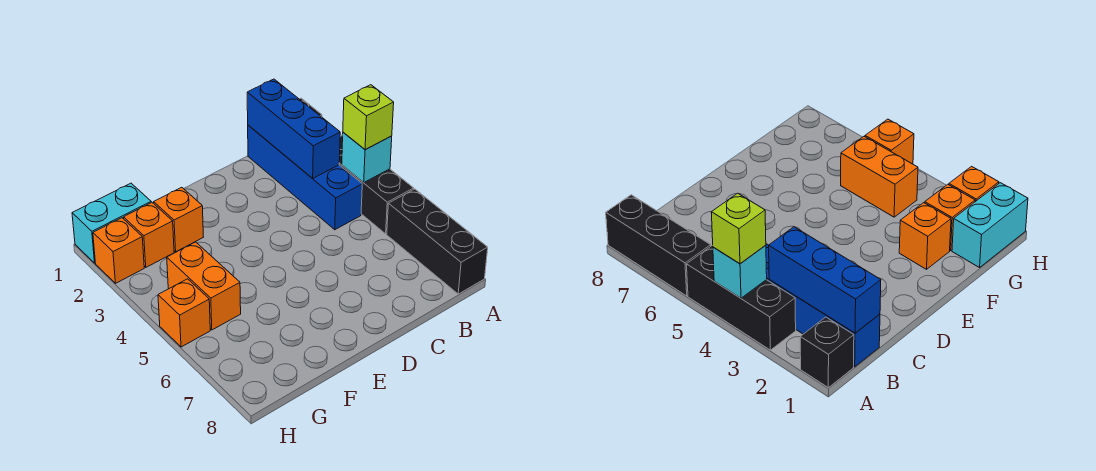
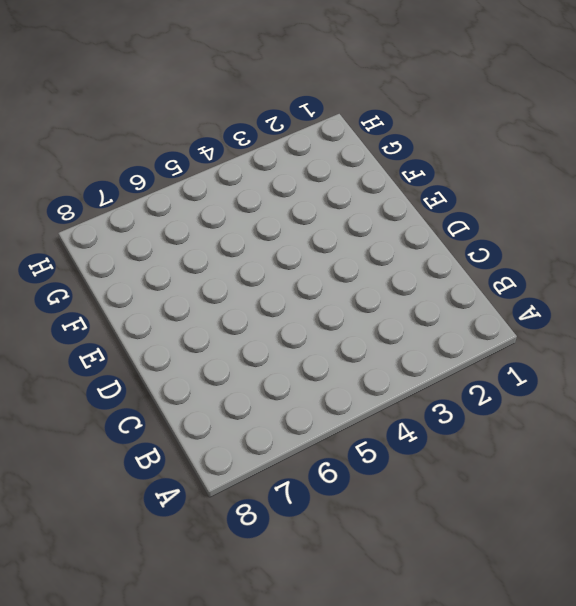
none -> black 1x1 brick [800,317,854,388]
none -> black 1x3 brick [339,135,414,234]
none -> black 1x3 brick [387,189,488,294]

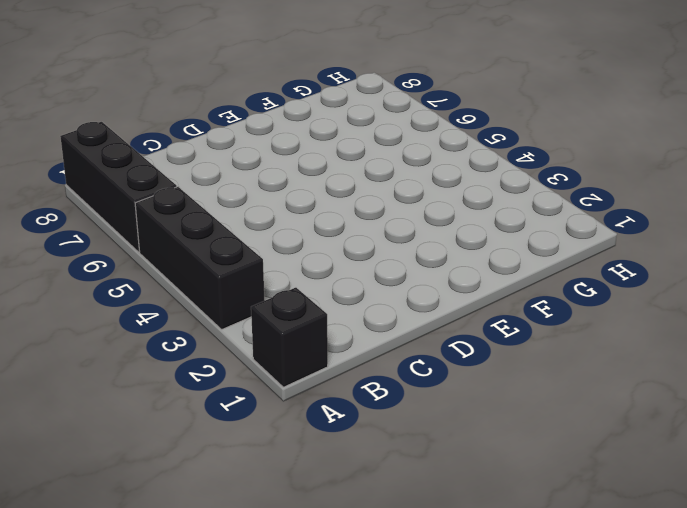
none -> blue 1x4 brick [248,125,362,230]
none -> orange 1x1 brick [154,187,203,252]
none -> cyan 1x2 brick [72,183,151,263]

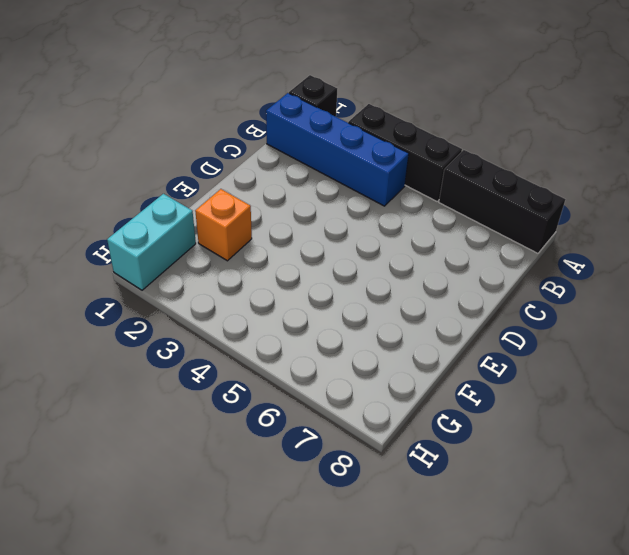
none -> orange 1x1 brick [124,202,174,267]
none -> orange 1x2 brick [167,242,241,330]
none -> orange 1x1 brick [93,218,144,283]

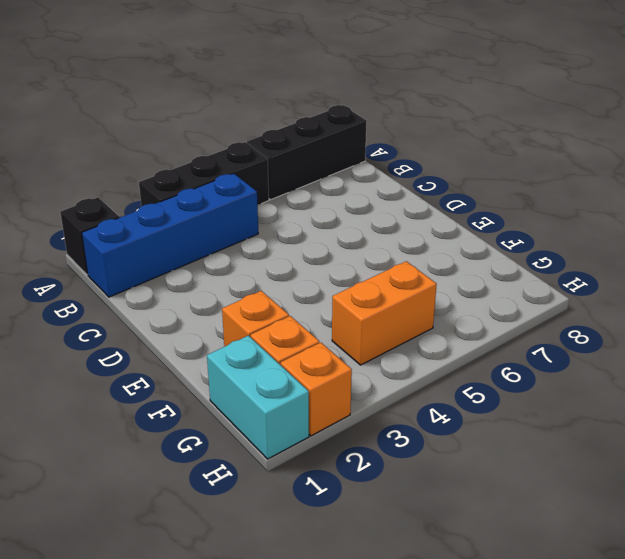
none -> orange 1x1 brick [158,279,210,347]
none -> cyan 1x1 brick [342,132,392,183]
none -> blue 1x3 brick [247,79,340,178]

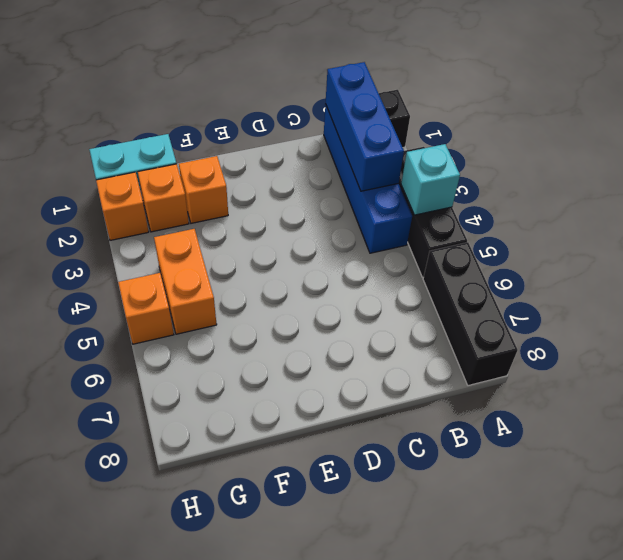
none -> lime 1x1 brick [343,85,394,150]

